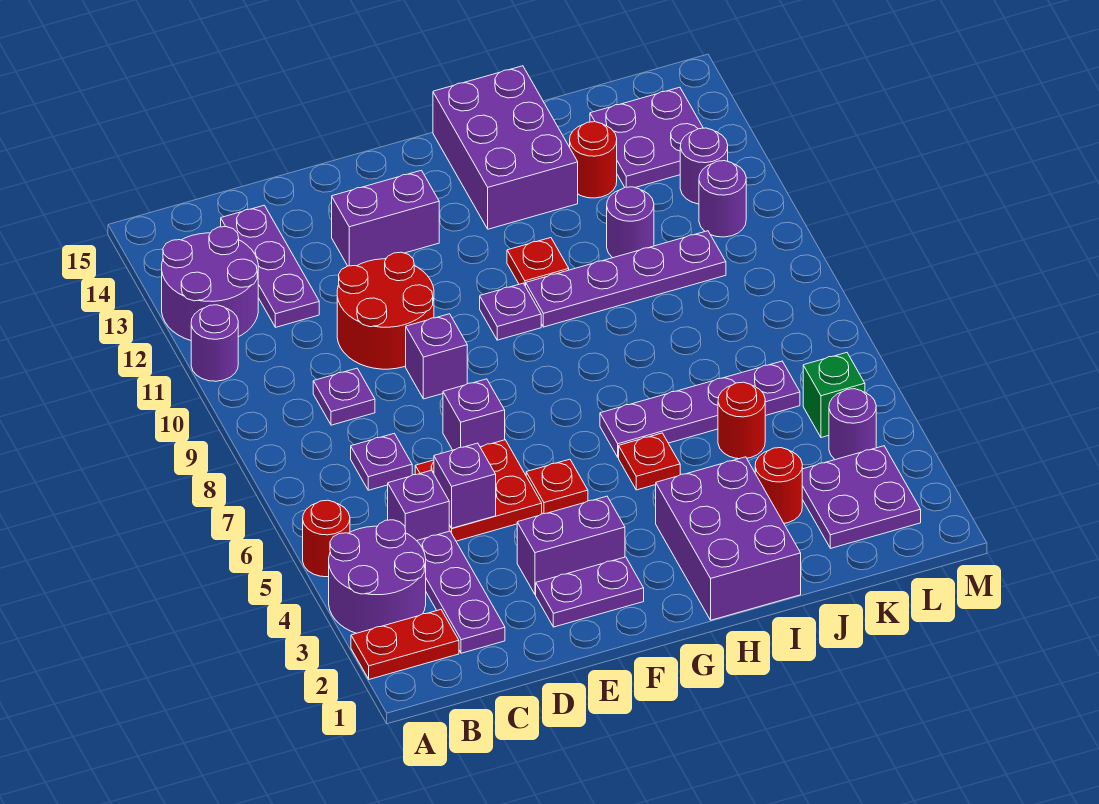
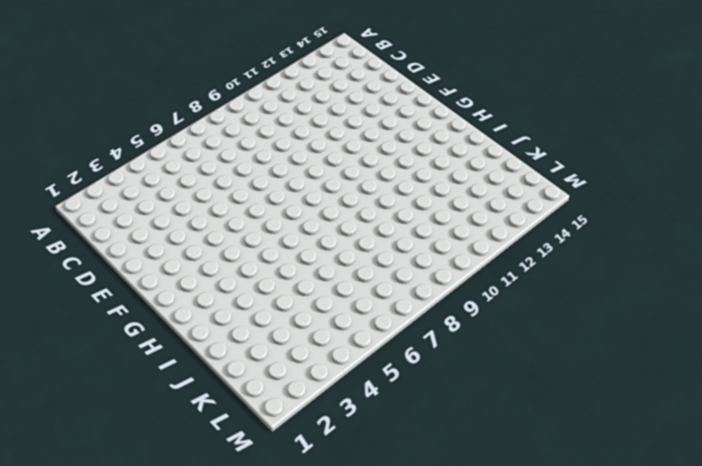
none -> red 1x2 plate [351,610,459,679]
none -> purple 2x2 round brick [329,520,426,633]
none -> red 1x1 round brick [303,500,350,577]
none -> purple 1x1 round brick [191,305,238,381]

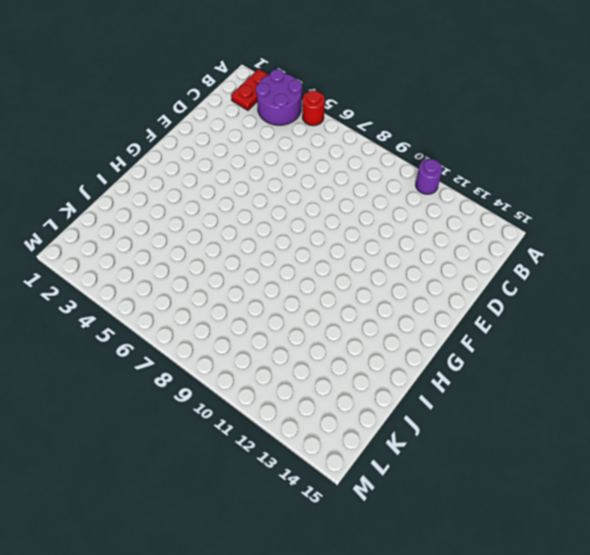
none -> purple 2x2 round brick [162,227,258,341]
none -> purple 1x3 plate [417,531,505,653]
none -> purple 1x1 brick [388,470,449,541]
none -> purple 1x1 plate [351,433,412,490]

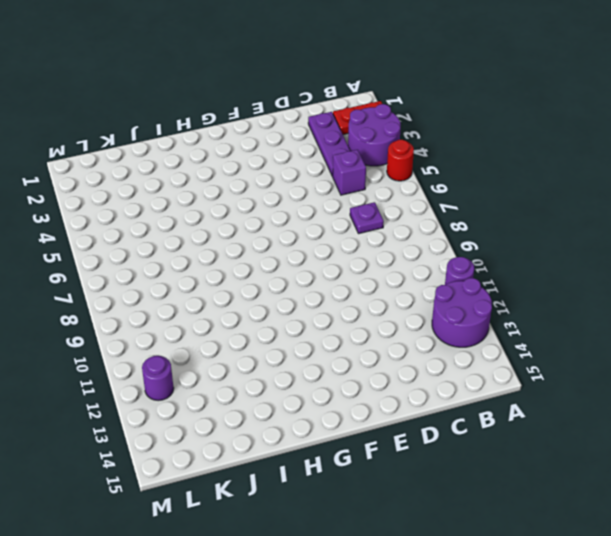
none -> purple 1x1 plate [313,368,375,425]
none -> purple 1x3 plate [221,205,319,327]
none -> red 2x2 plate [415,440,542,541]
none -> red 2x2 round brick [337,252,434,369]

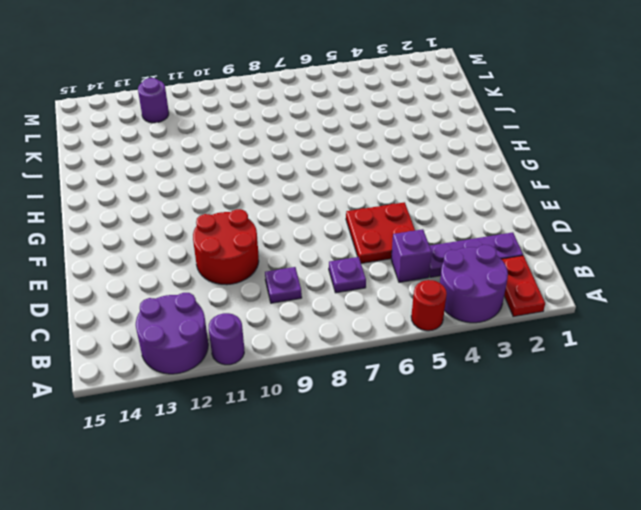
none -> purple 1x3 plate [221,205,319,327]
none -> purple 1x2 plate [536,557,644,627]
none -> purple 1x2 brick [517,496,625,594]
none -> purple 1x1 brick [443,379,505,450]

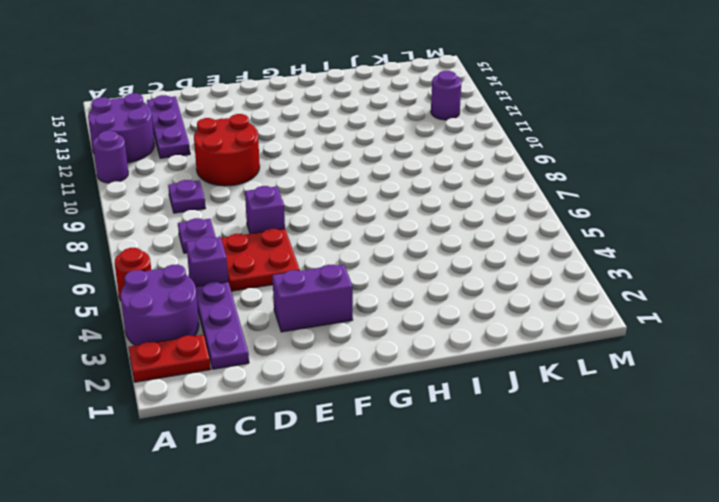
none -> purple 1x2 plate [536,557,644,627]
none -> purple 1x1 brick [406,314,467,399]
none -> purple 1x2 brick [332,170,439,266]
none -> red 1x1 plate [526,459,588,514]

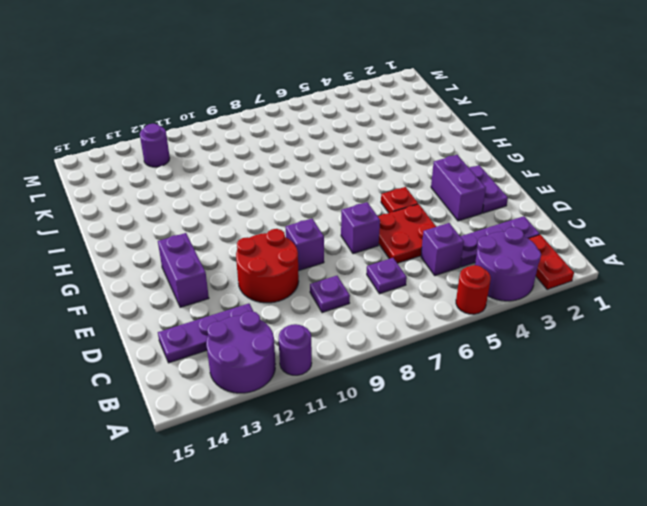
none -> purple 1x1 plate [480,283,541,340]
none -> purple 2x3 brick [656,457,801,620]
none -> red 1x1 plate [619,433,680,490]
none -> purple 1x4 plate [600,361,800,457]

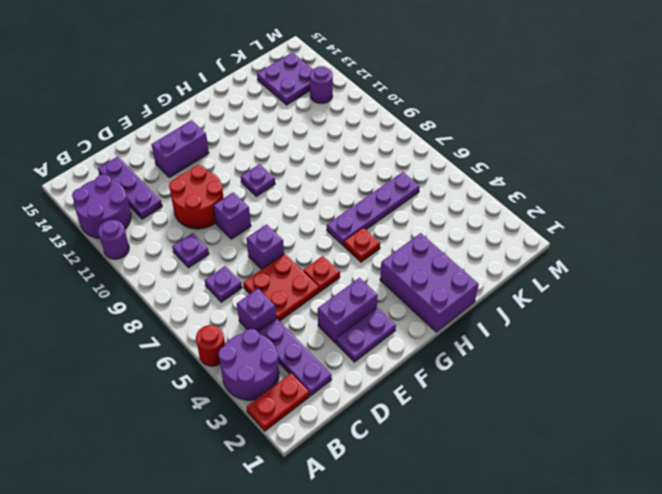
none -> purple 1x4 plate [526,231,726,327]
none -> red 1x1 plate [507,238,569,286]
none -> purple 2x3 brick [433,66,578,229]
none -> red 1x1 round brick [755,448,802,523]

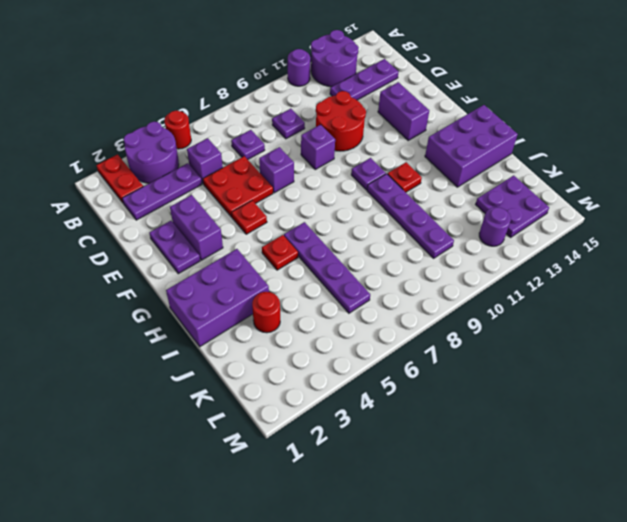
none -> red 1x1 round brick [718,382,765,459]
none -> purple 1x1 round brick [607,187,654,258]
none -> red 1x1 round brick [570,122,617,198]
none -> purple 2x2 plate [802,446,921,548]

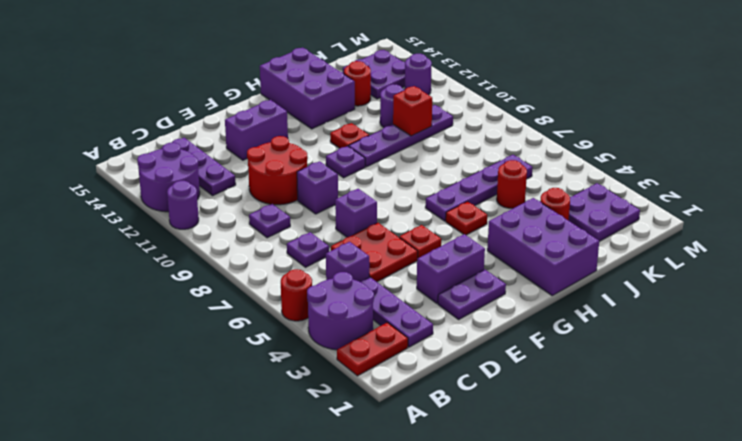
red 1x1 brick [393,86,432,136] -> none
none -> purple 1x1 round brick [829,389,876,460]
none -> green 1x1 brick [803,353,865,438]
none -> purple 1x1 round brick [699,161,746,237]
none -> purple 1x1 brick [434,443,496,528]

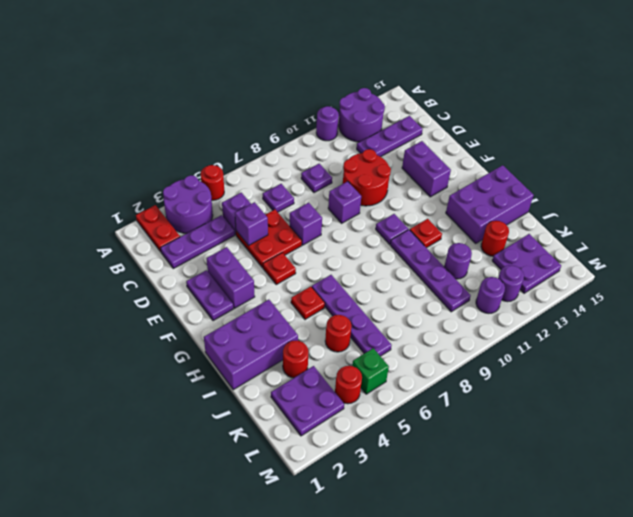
red 1x1 round brick [335,366,362,404] -> purple 1x1 round brick [829,389,876,460]

